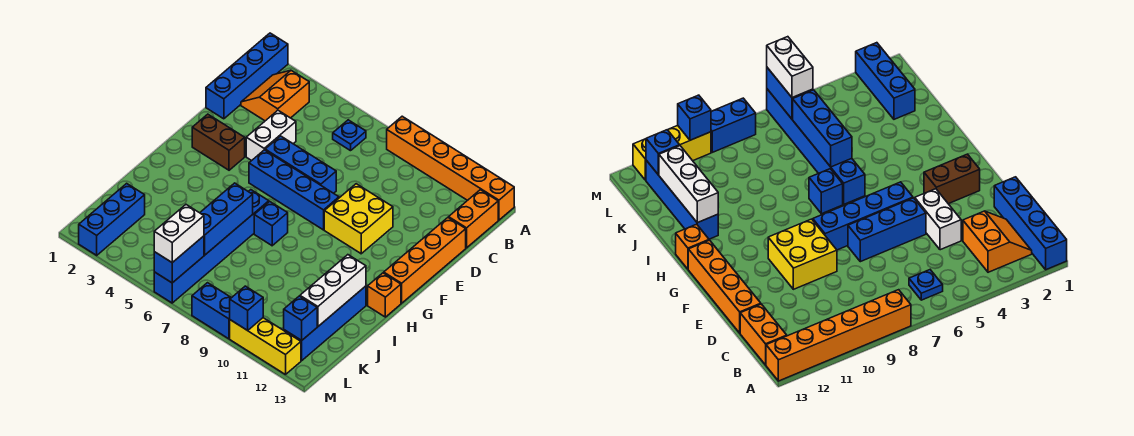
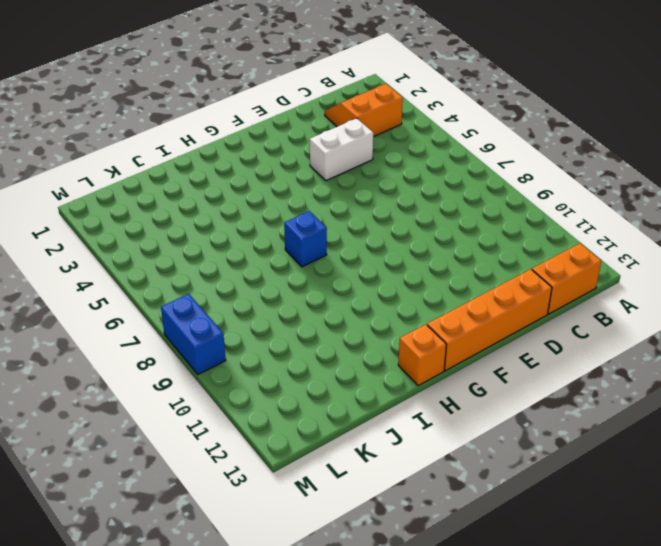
none -> blue 1x4 brick [206,33,288,119]
none -> orange 1x6 brick [387,116,514,220]
none -> blue 1x1 plate [333,120,366,151]

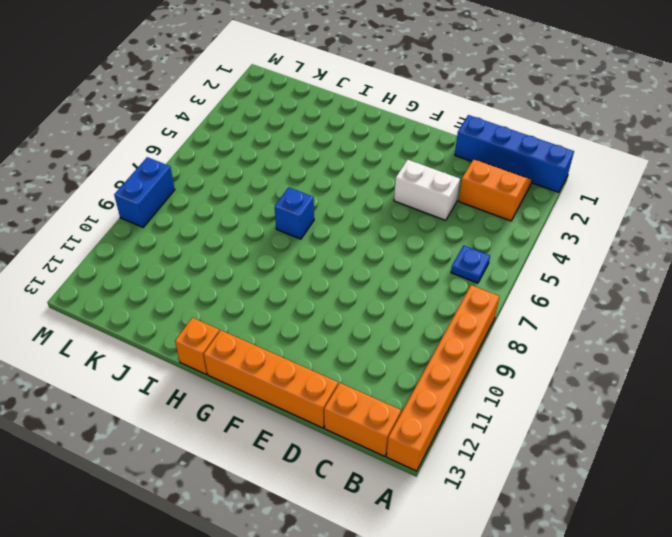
none -> blue 1x3 brick [265,136,336,193]
none -> yellow 2x2 brick [324,184,393,254]
none -> brown 1x2 brick [192,114,245,170]

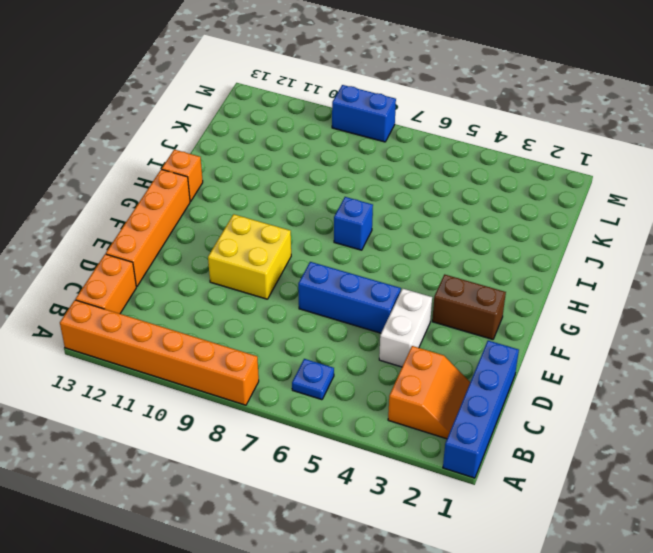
none -> blue 1x4 brick [249,150,339,230]
none -> blue 1x6 brick [154,190,269,303]
none -> blue 1x4 brick [284,286,366,361]

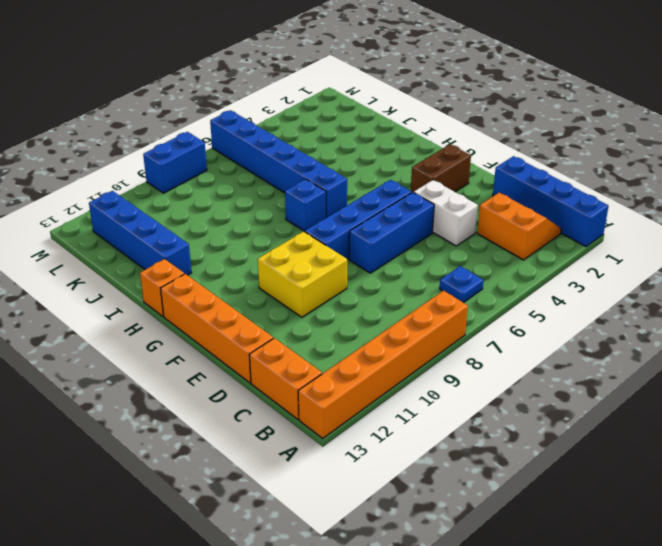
none -> blue 1x3 brick [79,183,145,255]
none -> yellow 1x3 brick [230,318,301,375]
none -> blue 1x3 brick [200,183,253,255]

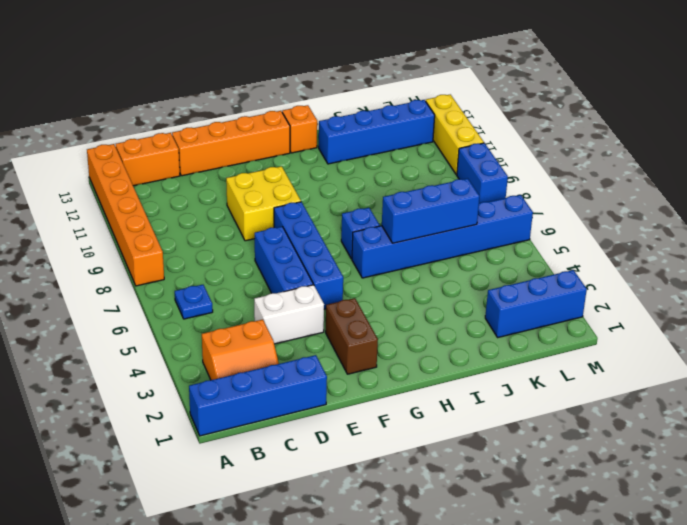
none -> white 1x3 brick [300,255,366,326]
none -> blue 1x2 brick [154,236,204,283]
none -> blue 1x1 brick [284,296,317,340]

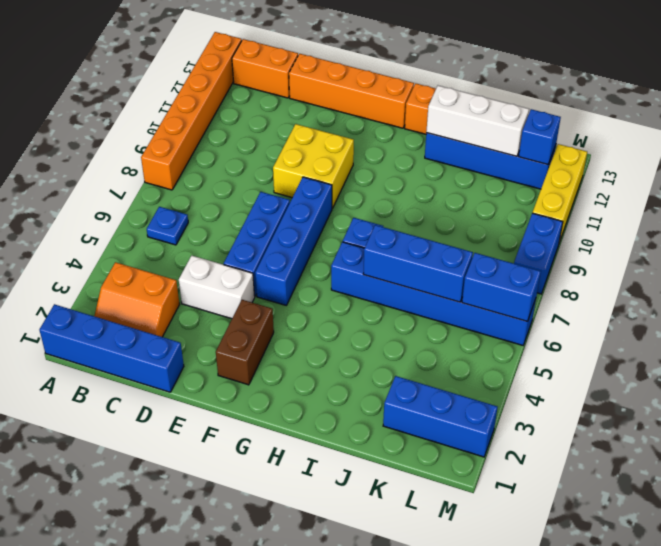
none -> blue 1x1 brick [230,286,263,330]
none -> white 1x2 brick [154,205,204,263]

